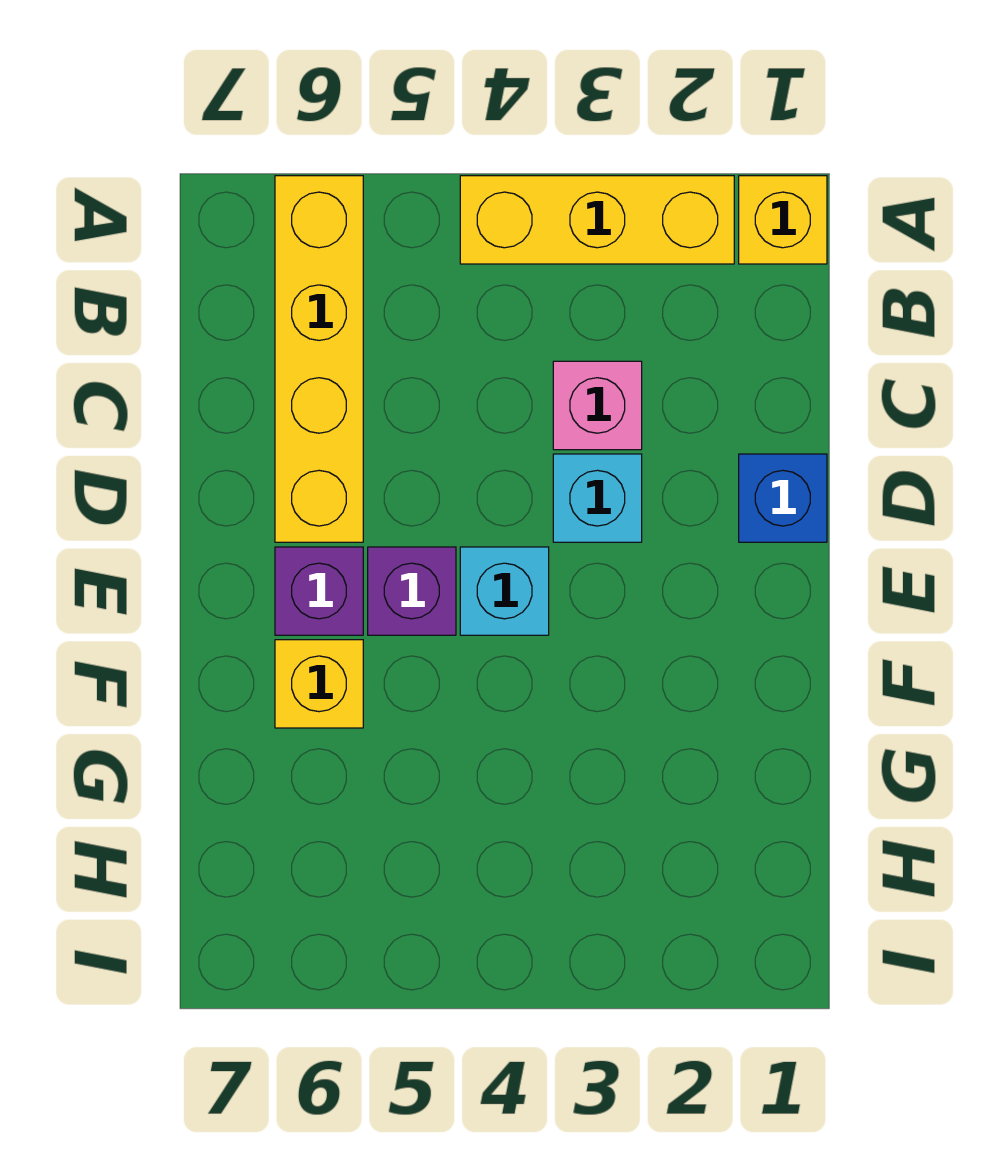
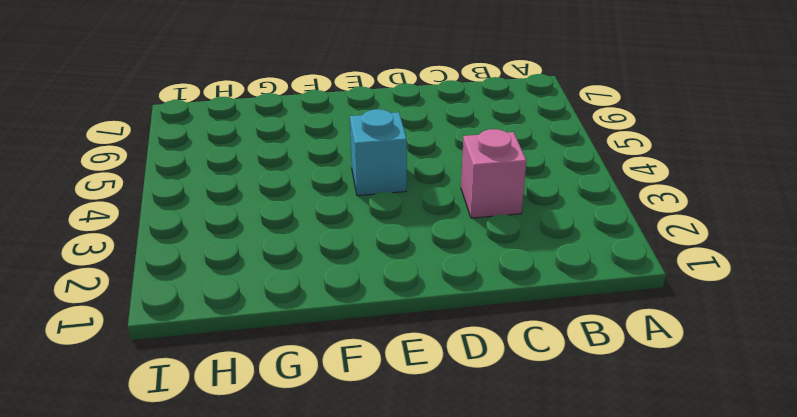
none -> yellow 1x1 brick [739,176,827,264]
none -> yellow 1x3 brick [460,176,734,264]

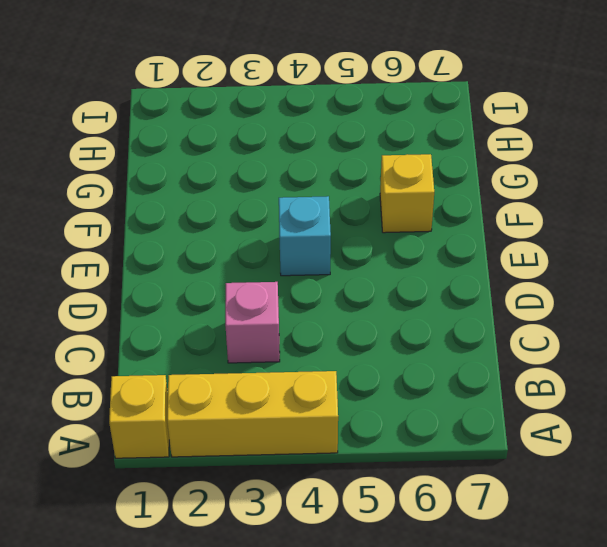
none -> yellow 1x4 brick [275,176,363,542]
none -> blue 1x1 brick [739,454,827,542]

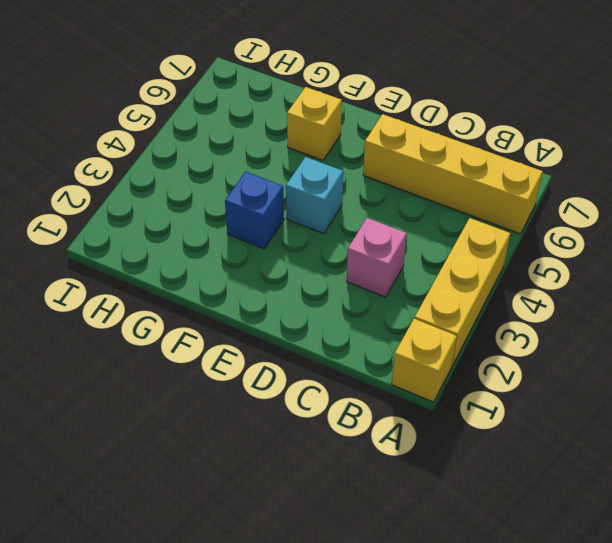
blue 1x1 brick [225,172,284,249] -> blue 1x1 brick moved to [739,454,827,542]
none -> cyan 1x1 brick [553,454,642,542]
none -> purple 1x1 brick [368,547,456,635]

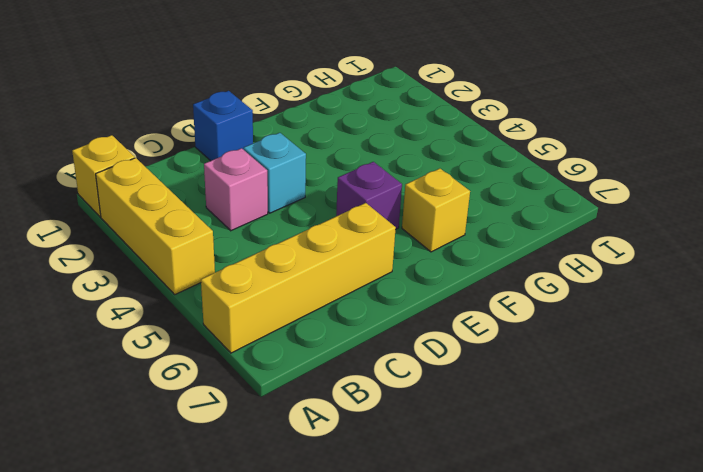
none -> cyan 1x1 brick [460,547,549,635]
none -> purple 1x1 brick [275,547,363,635]

